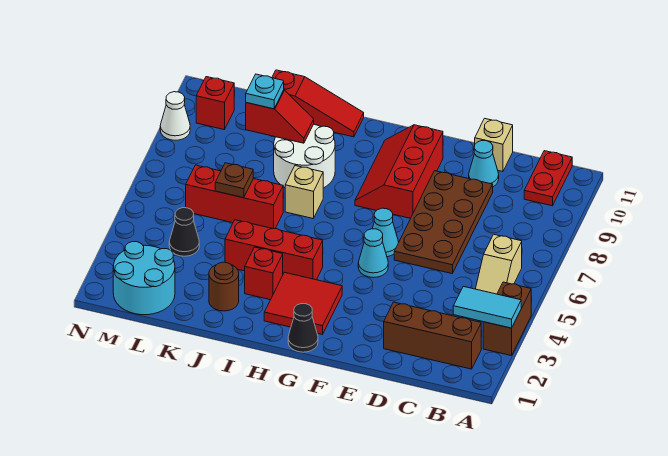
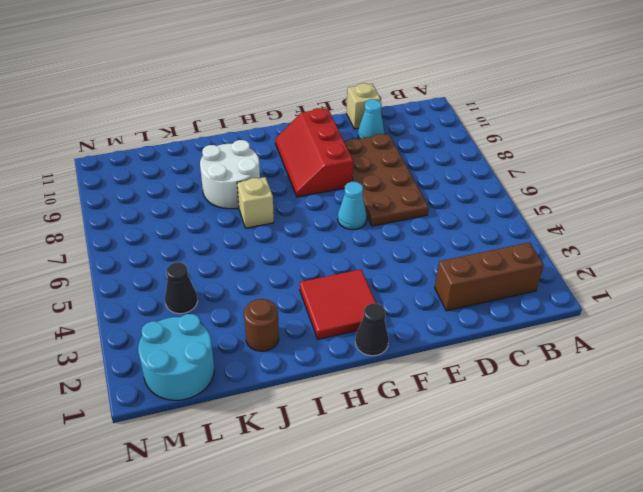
none -> brown 1x2 brick [483,282,531,356]
none -> tan 1x2 slope [476,234,522,294]
none -> red 1x2 plate [524,151,572,206]

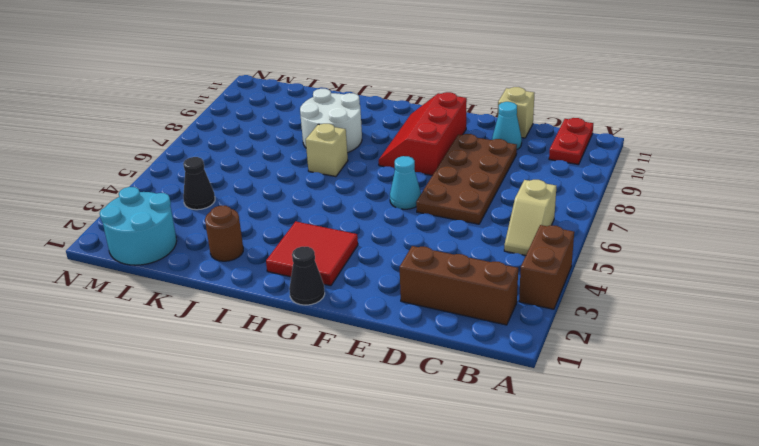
none -> cyan 1x1 cone [358,229,388,278]
none -> red 1x3 brick [225,220,323,280]
none -> red 1x1 brick [245,247,283,300]

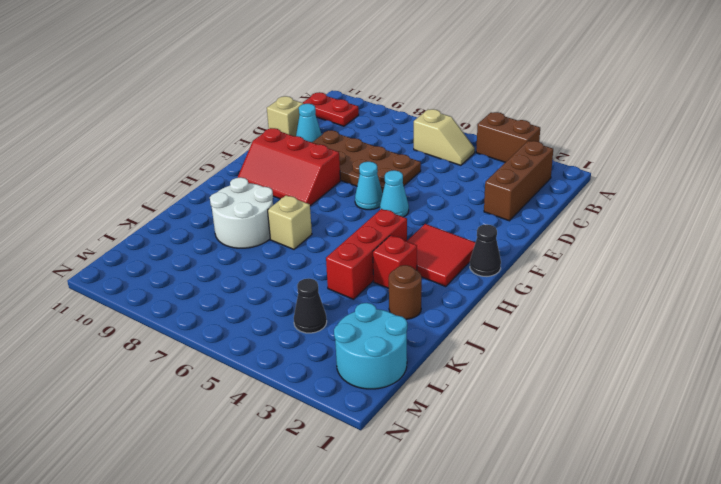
none -> red 1x3 slope [272,70,364,137]
none -> red 1x3 brick [186,165,283,229]
none -> red 1x1 brick [196,77,234,130]

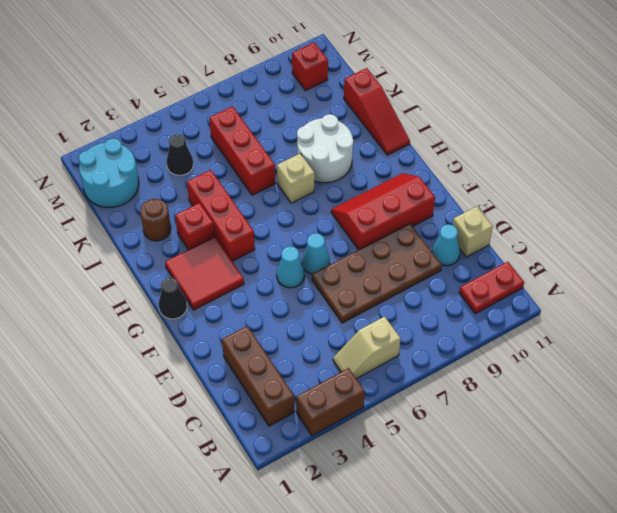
none -> white 1x1 cone [160,92,190,140]
none -> cyan 1x2 tile [453,286,521,328]
none -> red 1x2 slope [246,90,314,143]

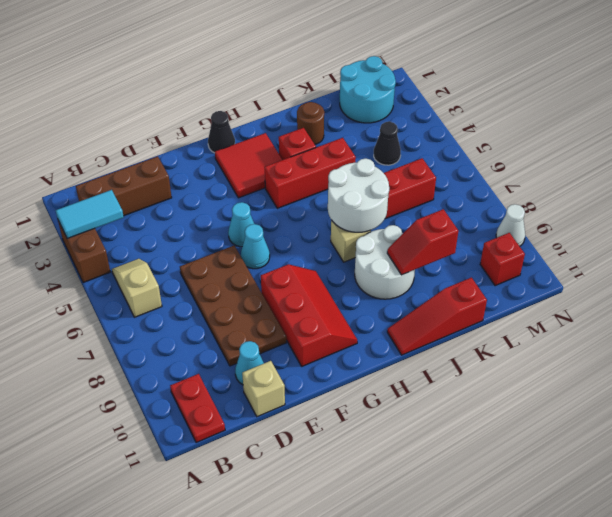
white 2x2 round brick [328,159,389,232] -> none
none -> brown 1x1 plate [215,163,253,198]
none -> cyan 1x1 plate [246,74,284,109]

